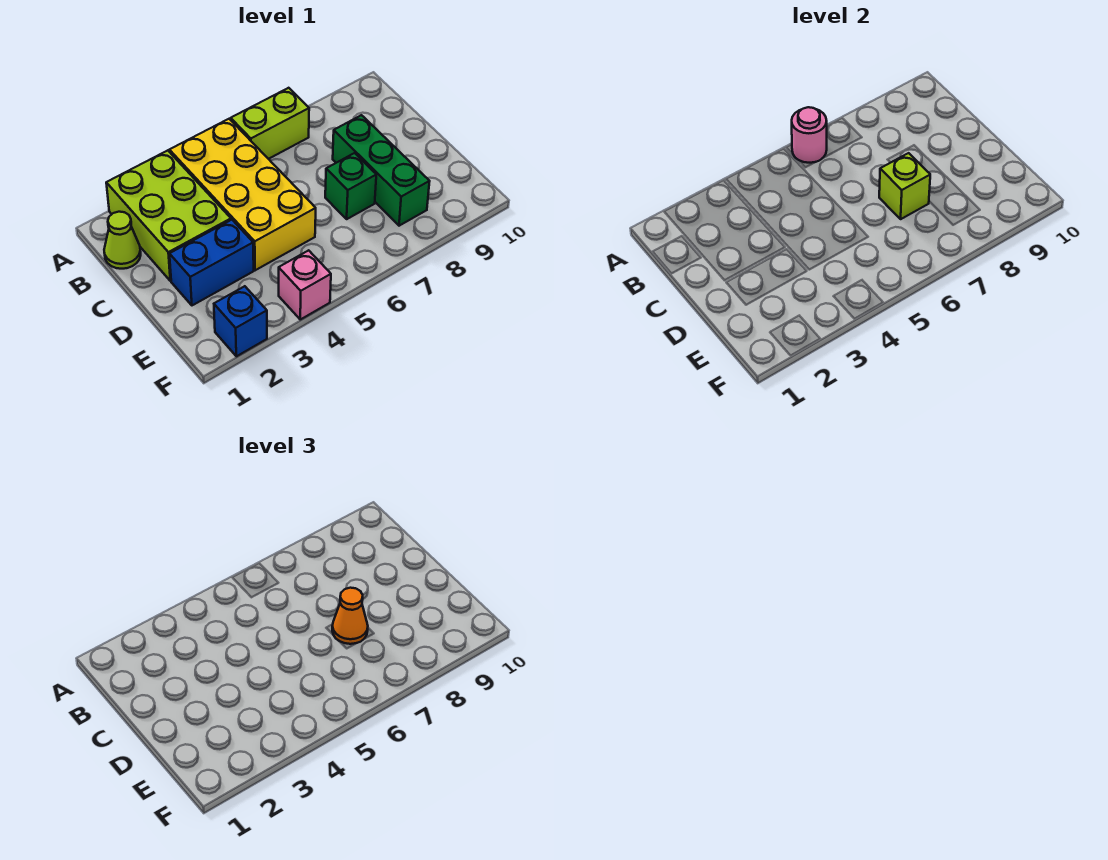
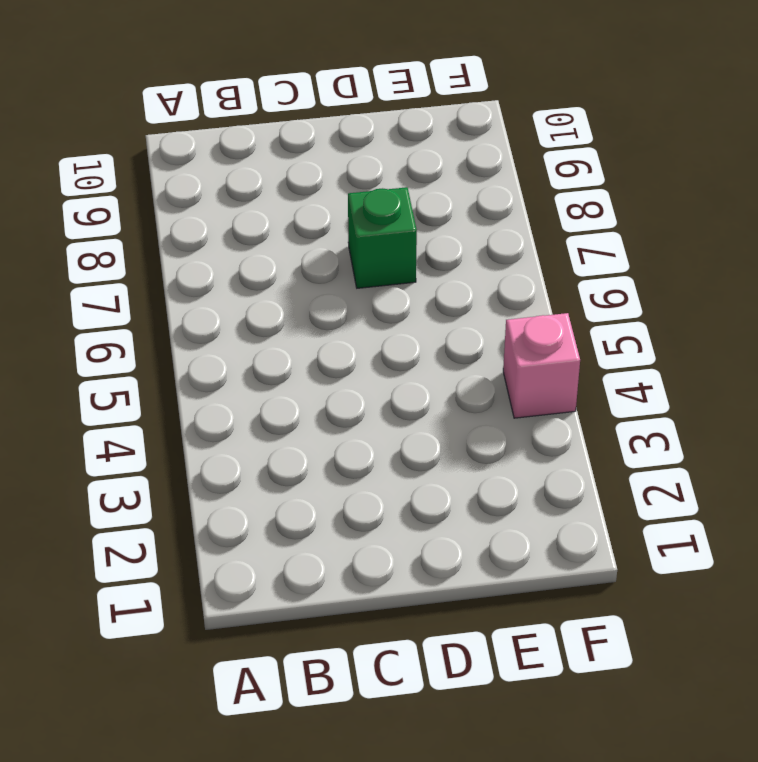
none -> lime 2x3 brick [106,150,231,281]
none -> yellow 2x4 brick [169,119,316,270]
none -> lime 1x2 brick [231,88,309,159]

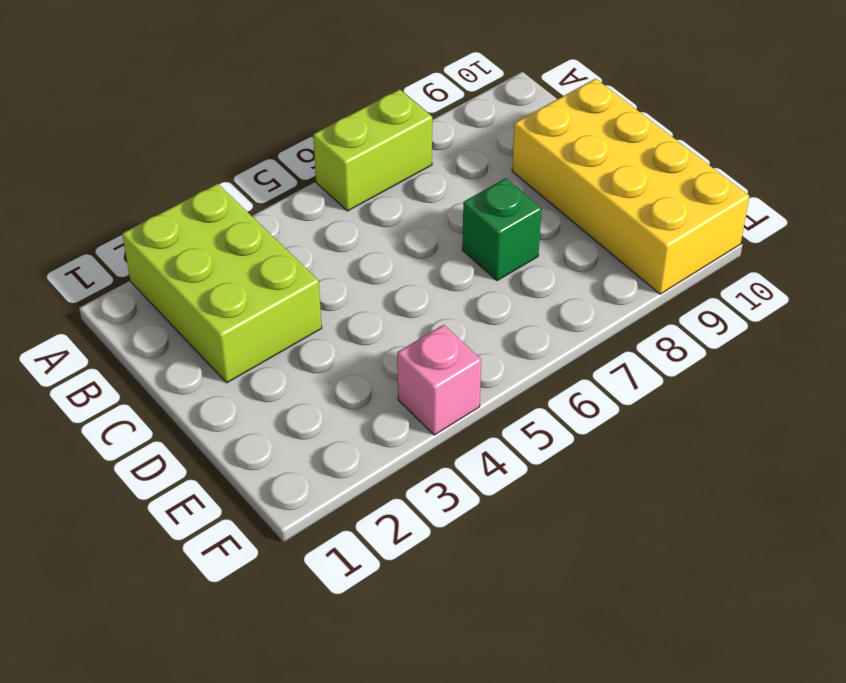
yellow 2x4 brick [512,79,749,294] -> yellow 2x4 brick moved to [169,119,316,270]
none -> lime 1x1 cone [104,212,141,269]
none -> green 1x3 brick [333,115,430,226]
none -> blue 1x2 brick [170,220,254,305]

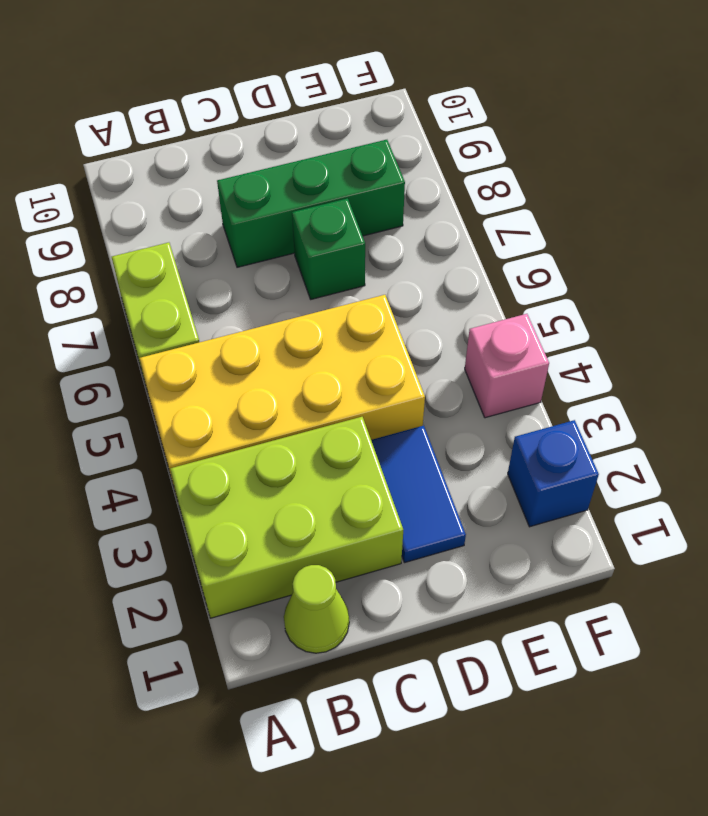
blue 1x2 tile [371,426,466,563] -> blue 1x2 brick [170,220,254,305]
none -> pink 1x1 round brick [792,107,827,163]
none -> lime 1x1 brick [879,153,930,219]
none -> orange 1x1 cone [332,588,368,644]

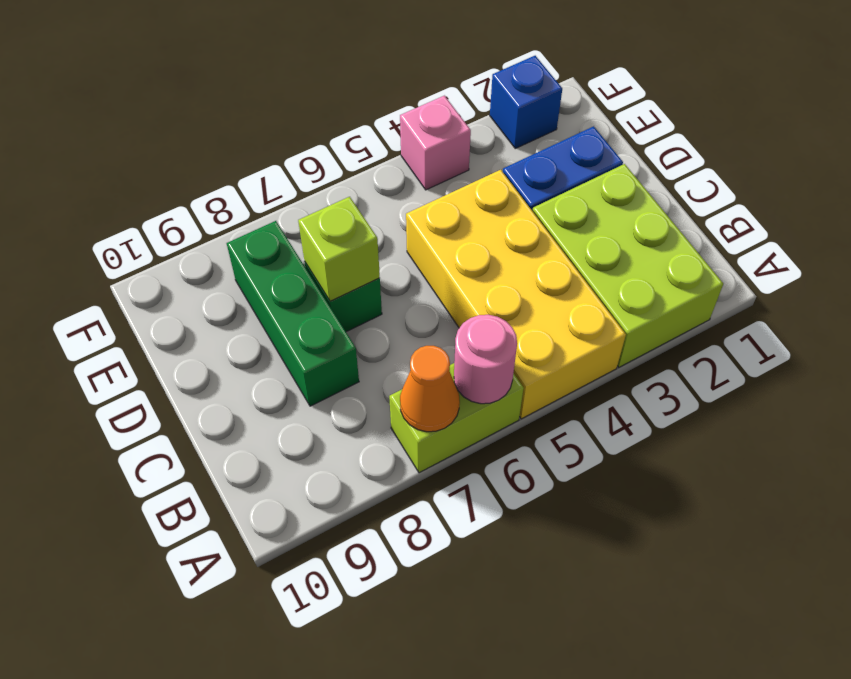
orange 1x1 cone [400,346,460,432] -> orange 1x1 cone moved to [332,588,368,644]
none -> lime 1x1 cone [104,212,141,269]

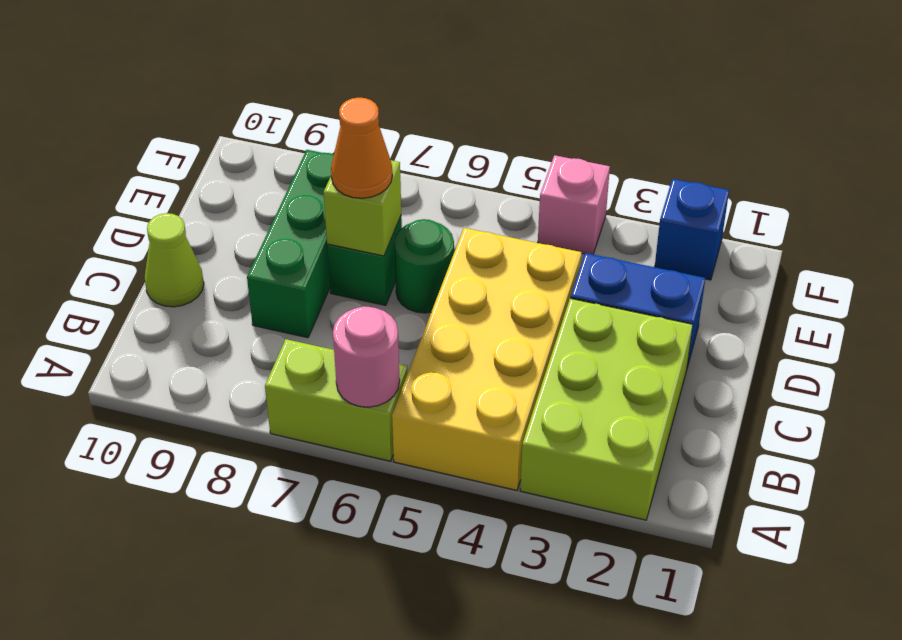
lime 1x1 cone [145,213,204,307] -> lime 1x1 cone moved to [104,212,141,269]
green 1x1 round brick [394,219,454,313] -> none

